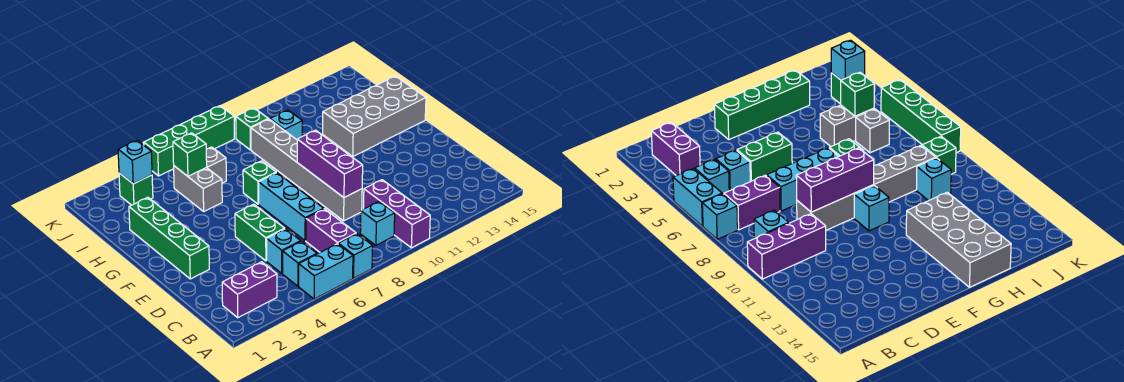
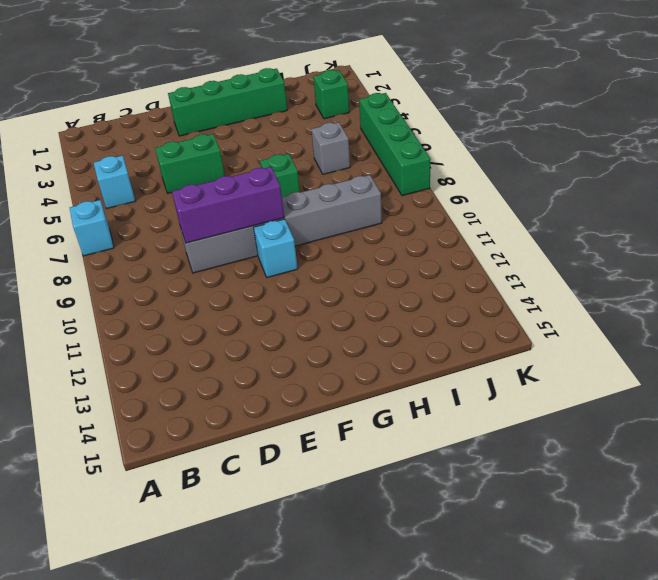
none -> cyan 1x2 brick [299,244,353,299]
none -> purple 1x3 brick [364,180,430,248]
none -> purple 1x2 brick [222,262,277,318]

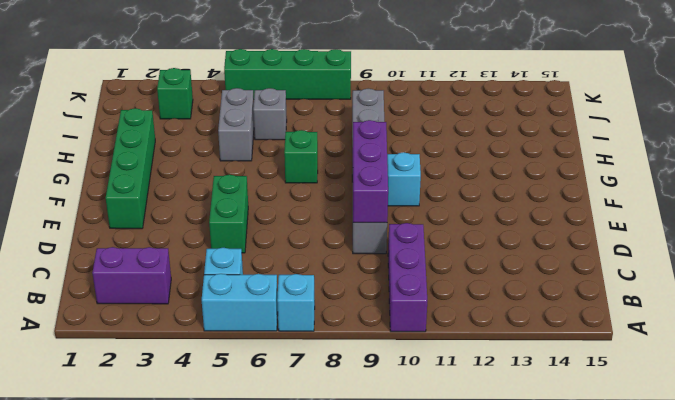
none -> purple 1x2 brick [306,209,356,252]
none -> cyan 1x1 brick [360,201,395,245]
none -> cyan 1x1 brick [267,229,301,273]

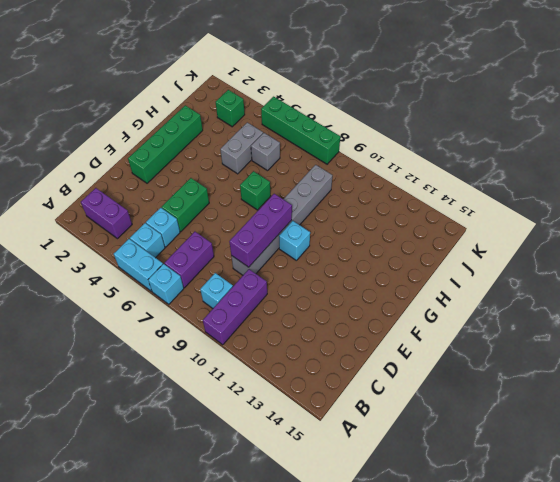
none -> cyan 1x3 brick [259,173,324,241]
none -> grey 2x4 brick [323,76,426,156]
none -> cyan 1x1 brick [270,110,302,140]

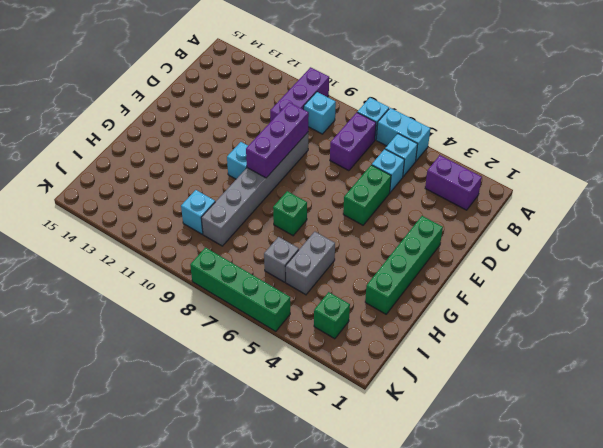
none -> cyan 1x3 brick [259,173,324,241]
none -> grey 2x4 brick [323,76,426,156]
none -> green 1x1 brick [236,108,268,150]

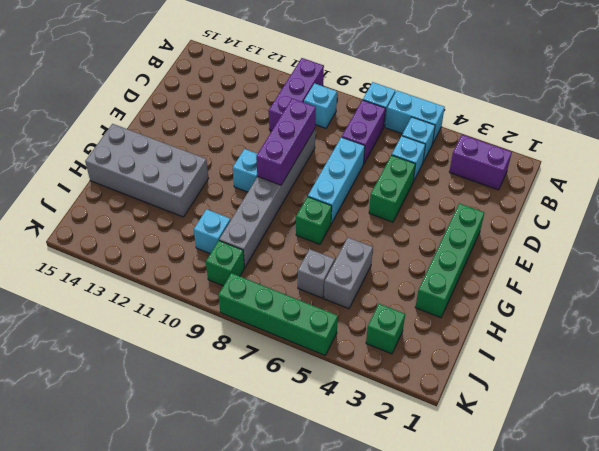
none -> green 1x1 brick [173,133,207,176]
none -> cyan 1x1 brick [118,140,152,184]

